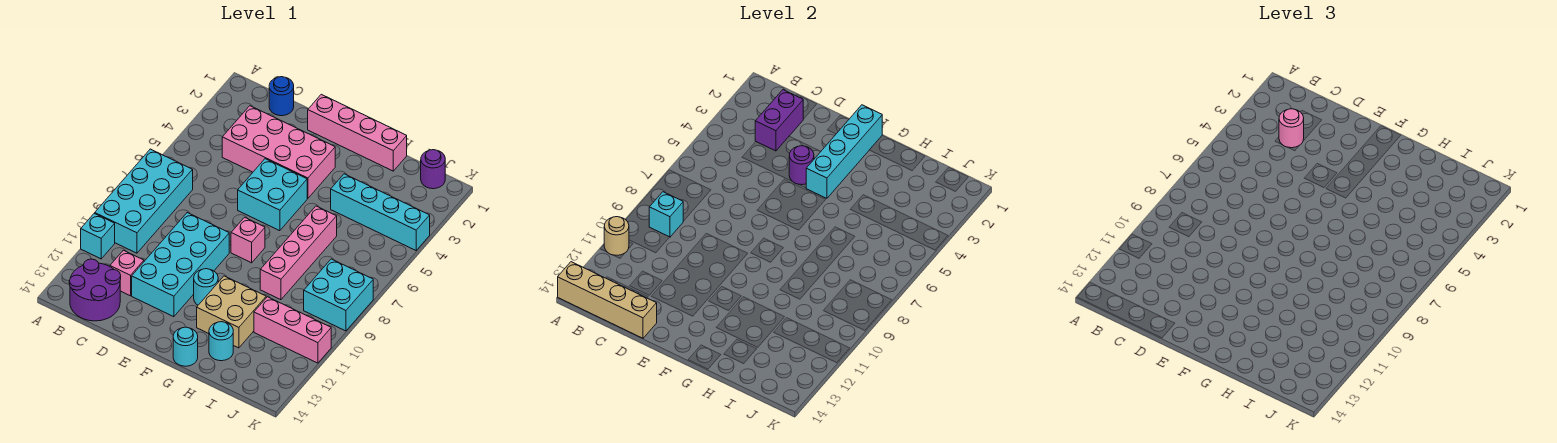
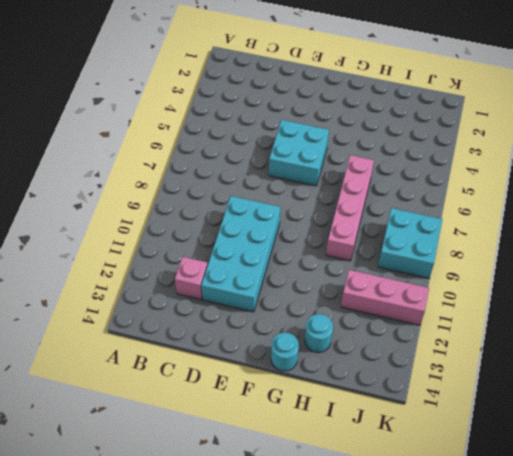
none -> cyan 2x4 brick [95,149,193,253]
none -> cyan 1x1 brick [81,213,115,259]
none -> purple 2x2 round brick [69,259,121,321]

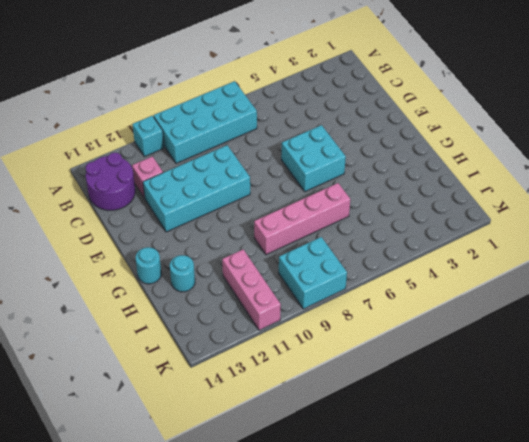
none -> blue 1x1 round brick [269,77,294,116]
none -> pink 2x4 brick [222,106,335,198]
none -> pink 1x4 brick [308,94,407,171]

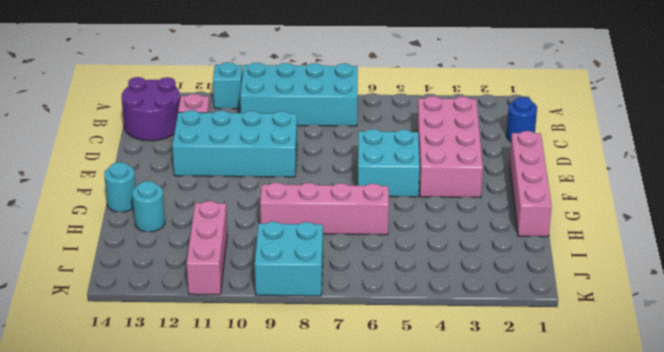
none -> pink 1x1 brick [231,217,265,263]
none -> cyan 1x1 round brick [194,269,218,305]
none -> tan 2x2 brick [197,276,266,348]

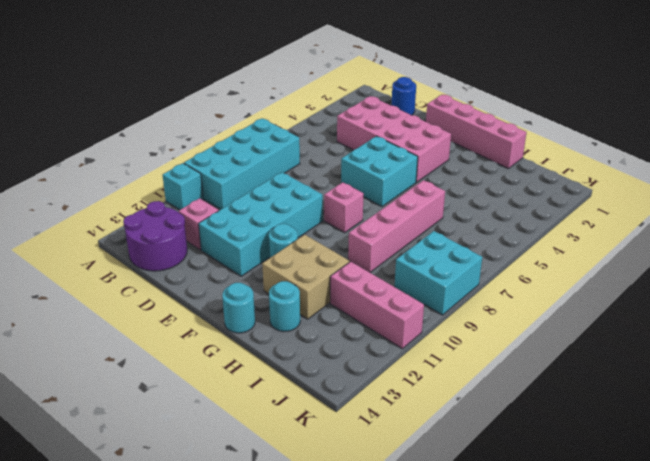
none -> cyan 1x4 brick [331,174,430,250]
none -> purple 1x1 round brick [421,150,445,189]
none -> tan 1x1 round brick [604,217,629,255]

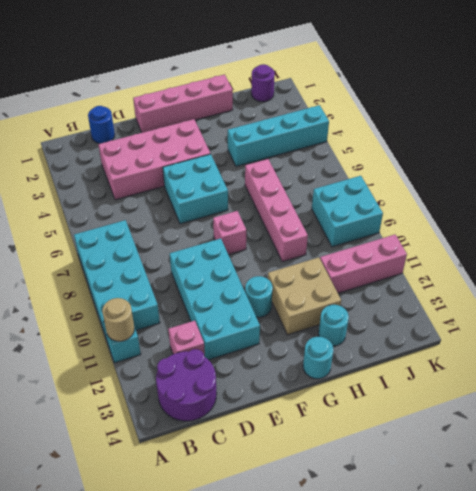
none -> tan 1x4 brick [558,262,657,338]
none -> cyan 1x1 brick [649,192,683,237]
none -> purple 1x2 brick [755,90,803,151]

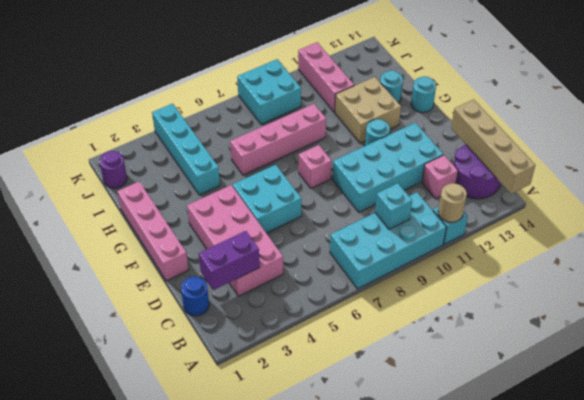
none -> purple 1x1 round brick [789,146,814,185]
none -> cyan 1x4 brick [806,105,882,198]
none -> pink 1x1 round brick [1279,109,1304,148]

